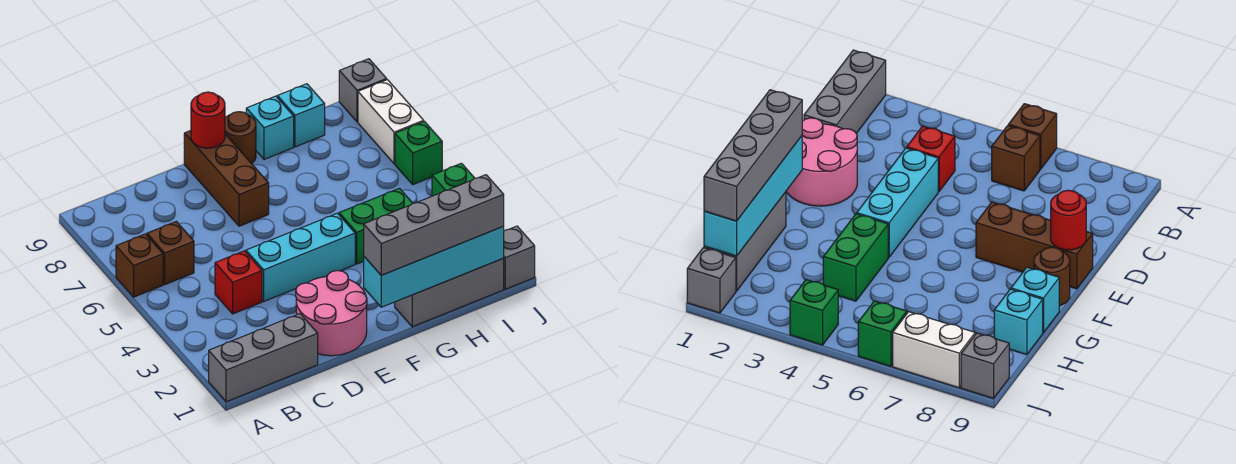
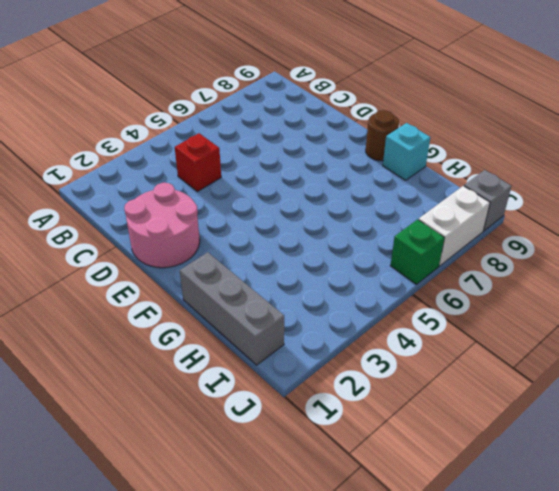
none -> grey 1x3 brick [209,314,318,402]
none -> brown 1x1 brick [116,234,163,297]
none -> brown 1x1 brick [147,221,194,284]

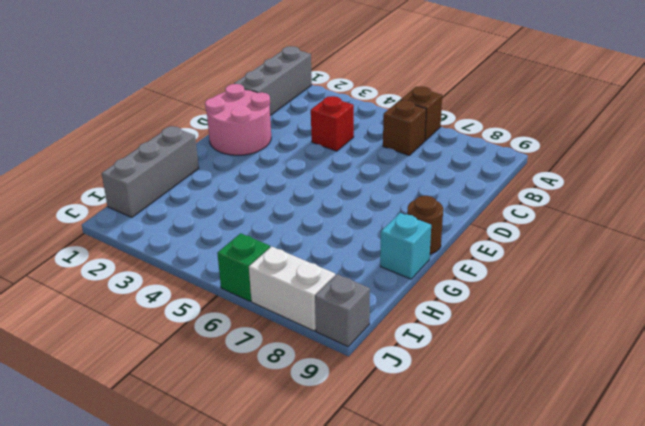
none -> cyan 1x3 brick [246,213,355,301]
none -> brown 1x3 brick [184,131,269,226]
none -> green 1x2 brick [339,188,413,264]

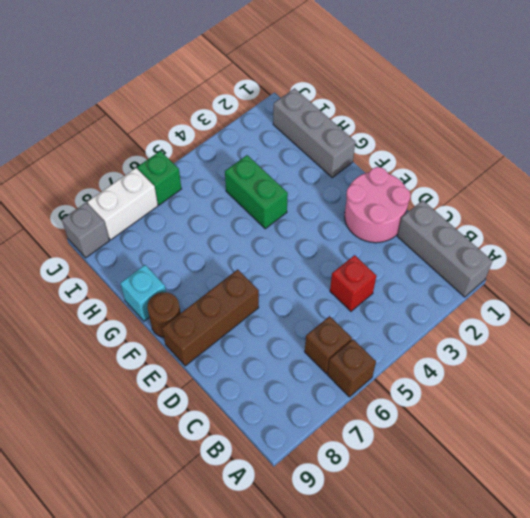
none -> cyan 1x3 brick [246,213,355,301]
none -> cyan 1x1 brick [277,84,325,147]
none -> grey 1x1 brick [503,226,535,289]

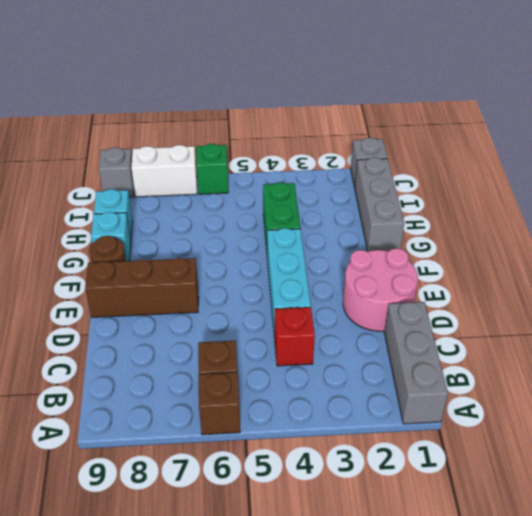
none -> green 1x1 brick [432,163,475,196]
none -> red 1x1 round brick [191,92,225,148]
none -> cyan 1x4 brick [364,227,504,307]

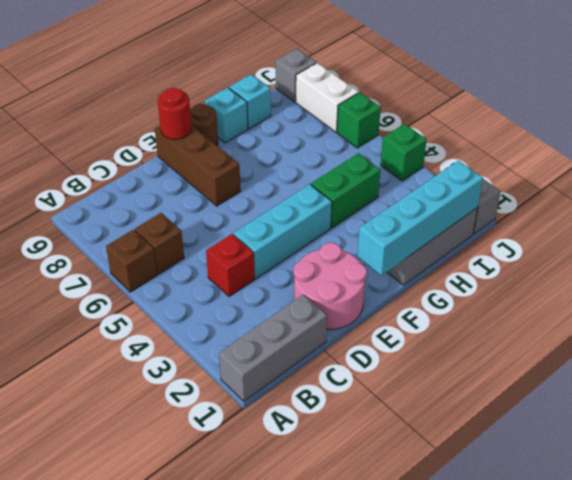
none -> grey 1x4 brick [364,175,504,275]

